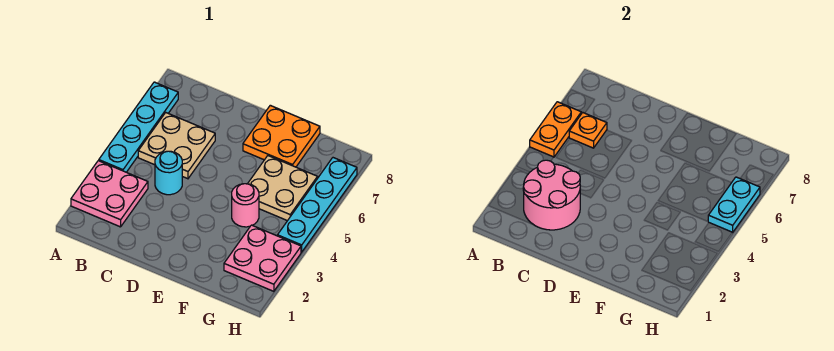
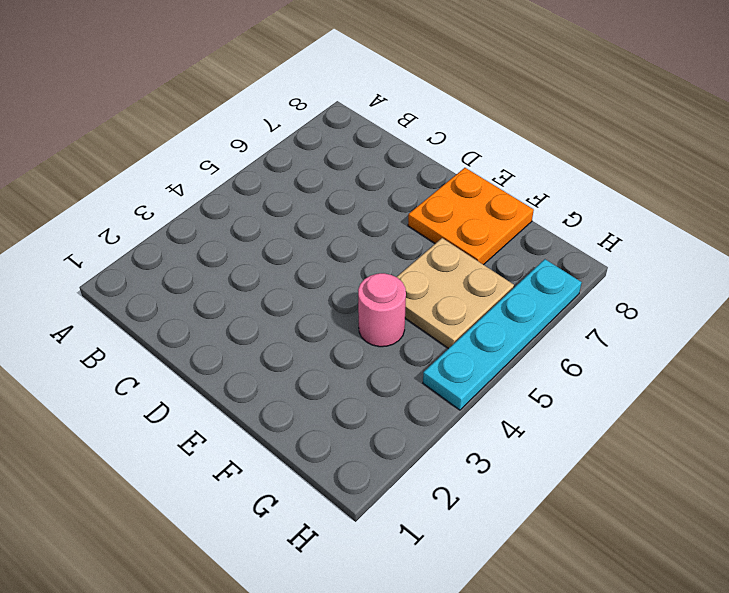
none -> pink 2x2 plate [71,161,148,227]
none -> cyan 1x4 plate [99,82,178,172]
none -> tan 2x2 plate [138,113,215,179]

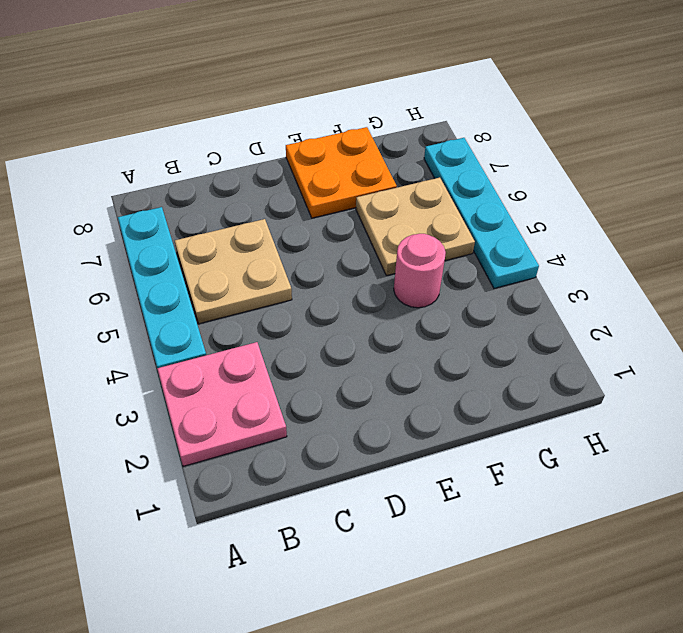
none -> cyan 1x1 round brick [155,151,182,195]
none -> pink 2x2 plate [224,225,301,291]
none -> orange 1x2 plate [530,102,581,157]

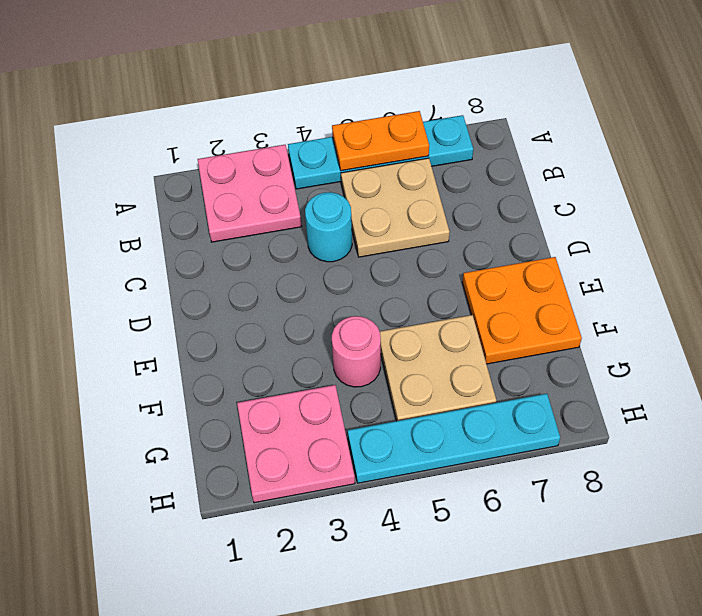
none -> pink 2x2 round brick [523,160,580,230]
none -> orange 1x1 plate [569,113,607,148]
none -> cyan 1x2 plate [708,177,760,233]

